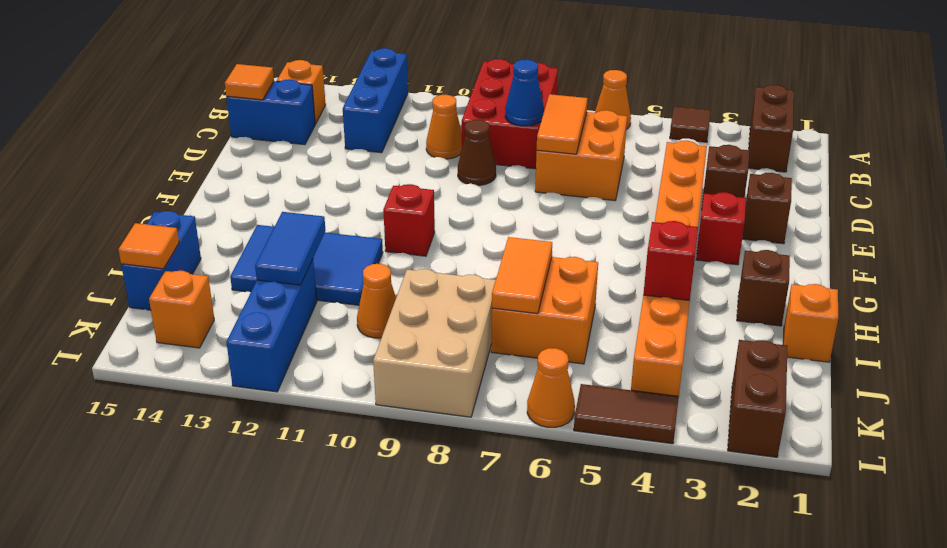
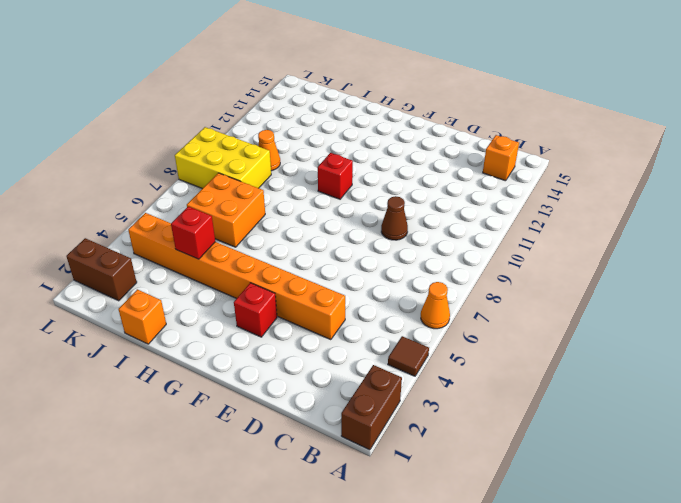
brown 1x2 brick [341,365,402,450] -> brown 1x2 brick turned to [748,85,794,172]
yellow 2x3 brick [175,127,271,189] -> tan 2x3 brick [373,269,496,417]
none -> red 2x3 brick [462,59,558,169]
none -> blue 1x3 brick [343,48,408,153]
none -> orange 2x2 brick [535,110,627,201]
none -> orange 1x1 cone [426,95,462,159]

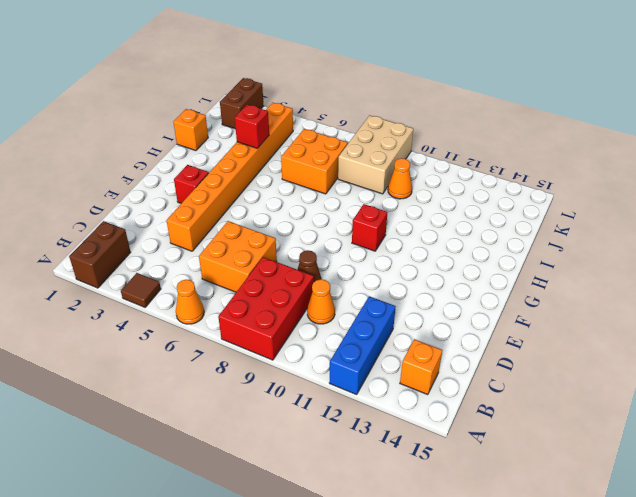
none -> blue 1x2 brick [226,79,315,145]
none -> brown 1x1 brick [702,145,749,204]
none -> brown 1x1 brick [742,173,792,244]
none -> brown 1x1 brick [737,250,790,326]

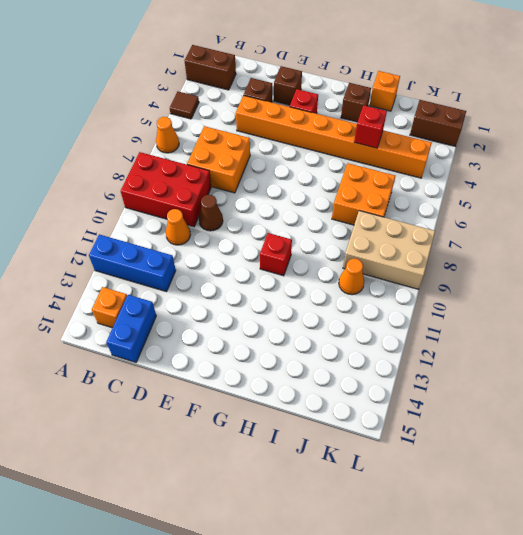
none -> blue 2x3 tile [230,225,383,305]
none -> blue 1x2 brick [121,211,201,310]
none -> blue 1x3 brick [226,260,317,392]
none -> orange 1x1 brick [149,271,214,348]

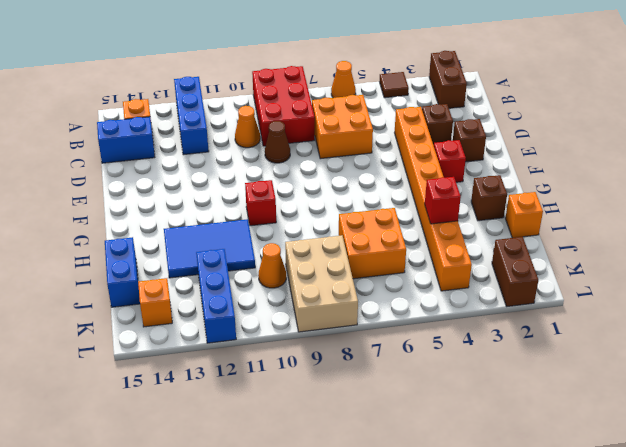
none -> brown 1x2 tile [574,384,679,444]
none -> orange 1x1 cone [527,348,575,427]
none -> orange 1x2 tile [537,94,588,154]
none -> blue 1x1 cone [505,59,544,126]

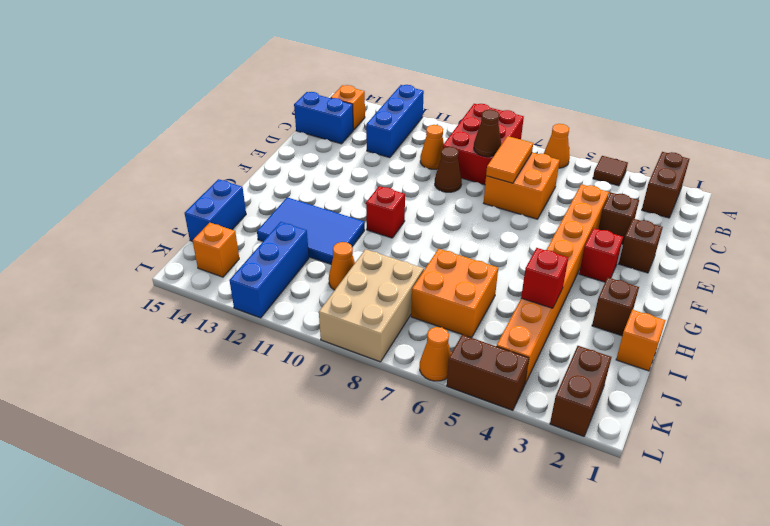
brown 1x1 cone [474,110,501,157] -> blue 1x1 cone [505,59,544,126]
brown 1x2 brick [447,335,529,410] -> brown 1x2 tile [574,384,679,444]
none -> orange 1x1 tile [225,64,274,100]
none -> orange 1x2 tile [492,237,552,314]
none -> blue 1x2 tile [255,212,326,285]
none -> orange 1x1 tile [118,223,179,269]

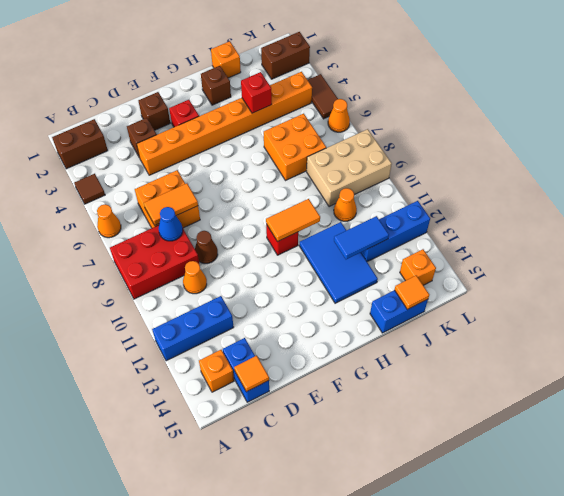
orange 1x2 tile [266,199,320,242] -> orange 1x2 tile moved to [492,237,552,314]

